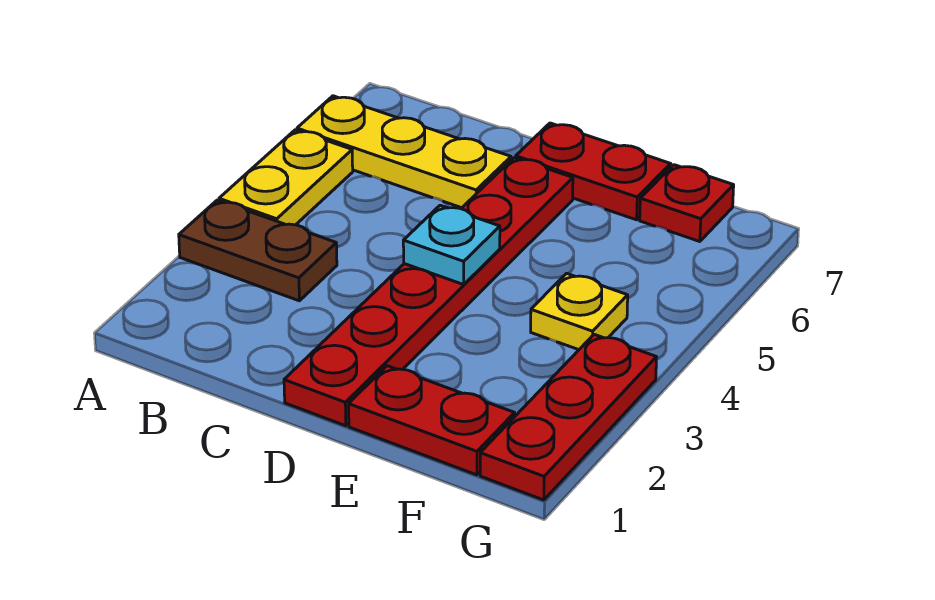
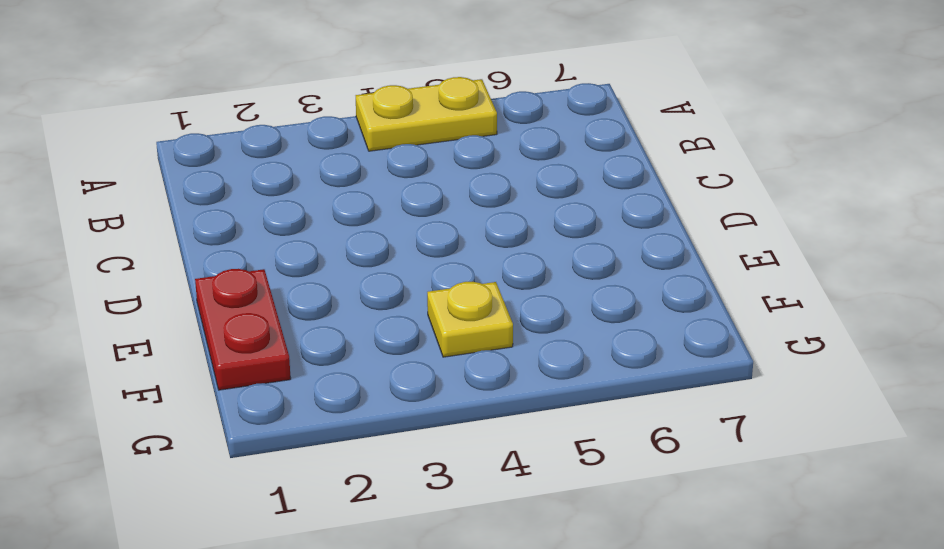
none -> brown 1x2 plate [179,200,337,301]
none -> yellow 1x3 plate [297,96,511,208]

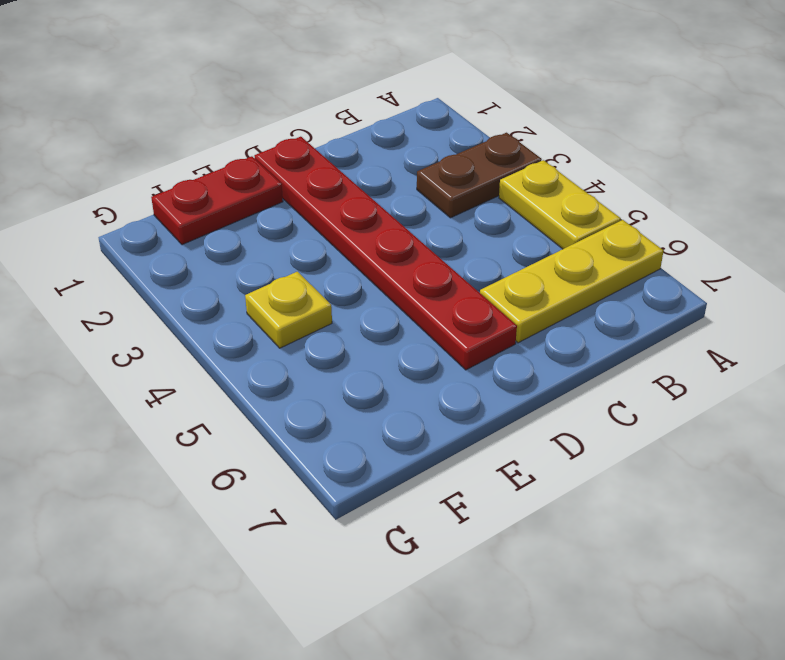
none -> red 1x2 plate [516,123,671,220]
none -> red 1x1 plate [640,165,734,242]

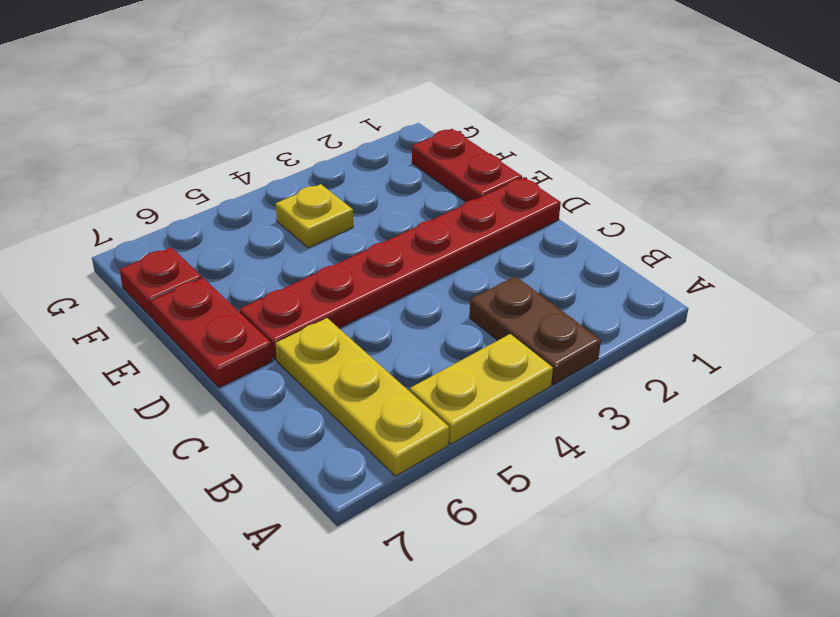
none -> red 1x3 plate [480,334,657,500]
none -> cyan 1x1 plate [403,205,500,285]

